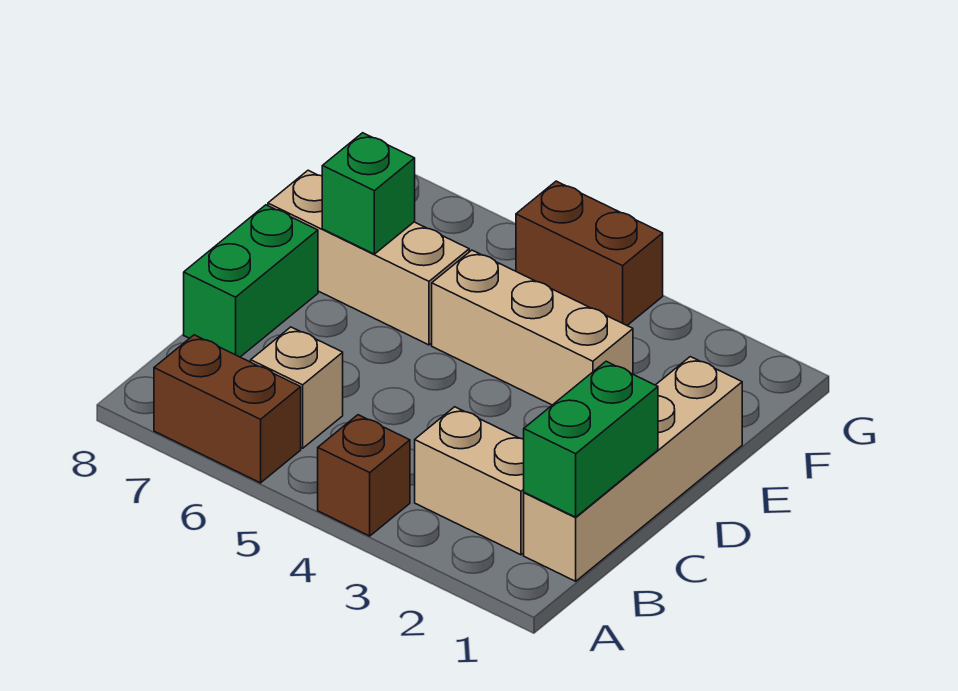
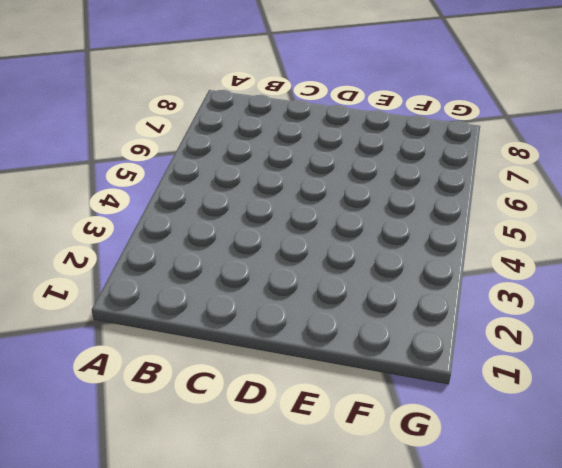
none -> brown 1x1 brick [318,415,410,536]
none -> brown 1x2 brick [154,335,301,483]

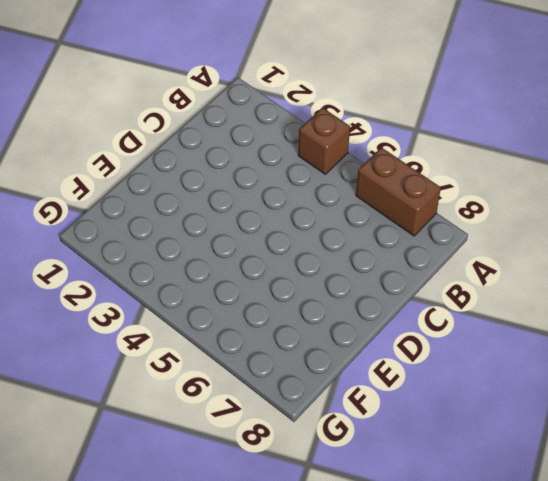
none -> tan 1x4 brick [524,357,742,581]
none -> tan 1x2 brick [415,407,524,555]

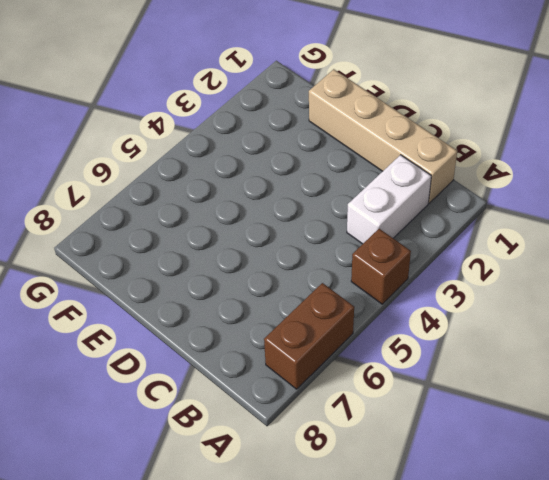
white 1x2 brick [347,155,431,244] -> tan 1x2 brick [415,407,524,555]
none -> tan 1x1 brick [251,327,343,448]
none -> green 1x2 brick [184,205,318,357]

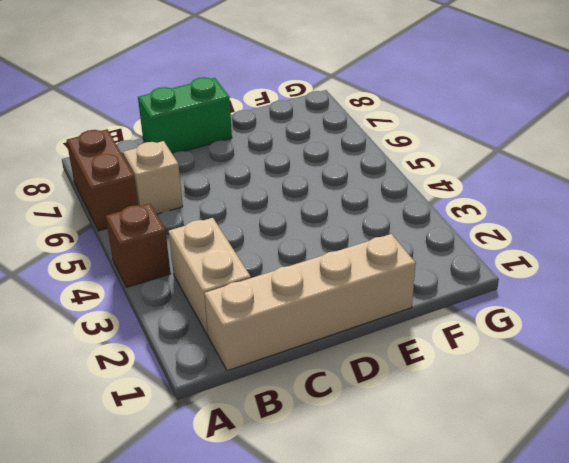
none -> tan 1x3 brick [432,250,633,405]
none -> tan 1x3 brick [268,170,469,345]

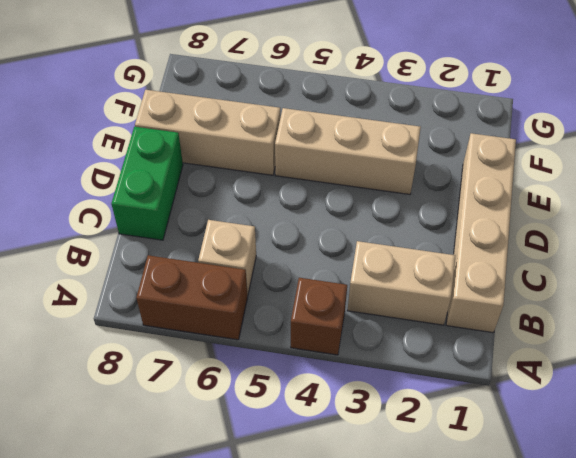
none -> brown 1x2 brick [516,181,663,325]
none -> green 1x2 brick [524,361,658,517]

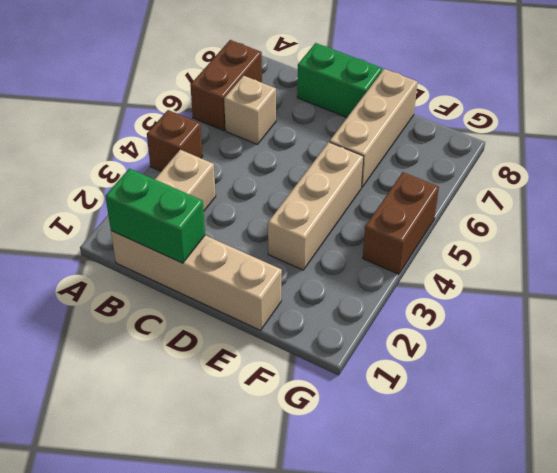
none -> green 1x1 brick [322,133,415,254]

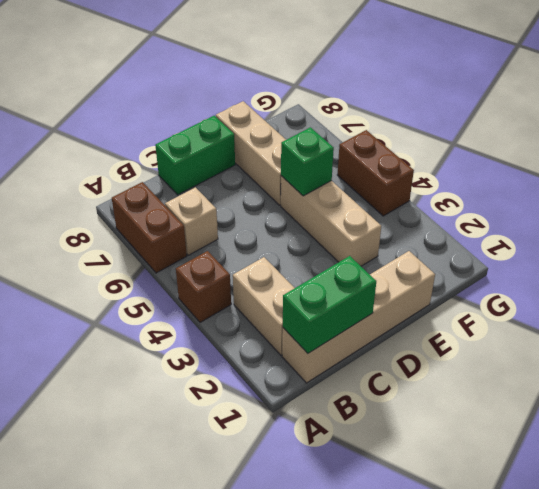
green 1x1 brick [281,127,334,196] -> green 1x1 brick moved to [322,133,415,254]

